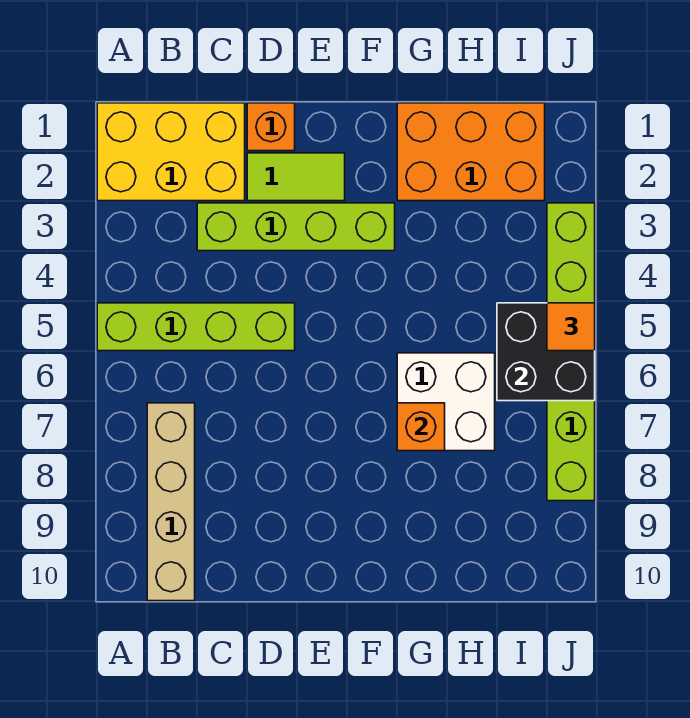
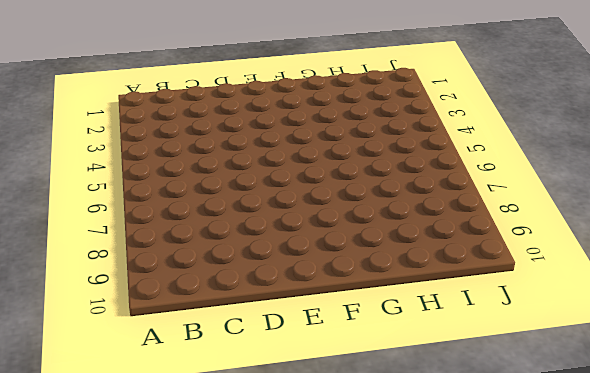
none -> yellow 2x3 brick [97,103,245,201]
none -> lime 1x4 brick [97,303,295,351]
none -> tan 1x4 brick [147,403,195,601]

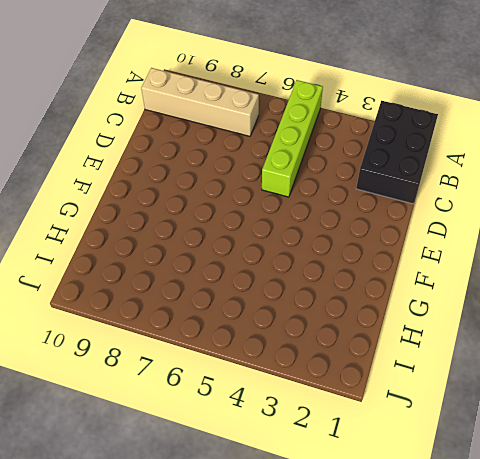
black 2x3 brick [356,101,438,204] -> yellow 2x3 brick [97,103,245,201]
none -> lime 1x4 brick [197,203,395,251]
none -> orange 1x1 brick [247,103,295,151]
none -> lime 1x2 tile [247,153,345,201]

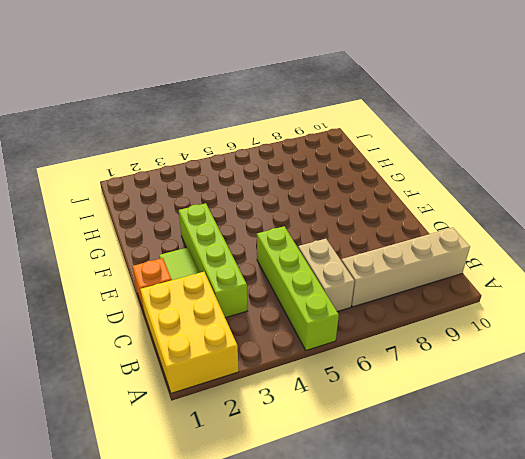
tan 1x2 brick [298,239,354,312] -> none
none -> orange 2x3 brick [397,103,545,201]
none -> white 2x2 brick [397,353,495,451]
none -> lime 1x6 brick [547,203,595,501]

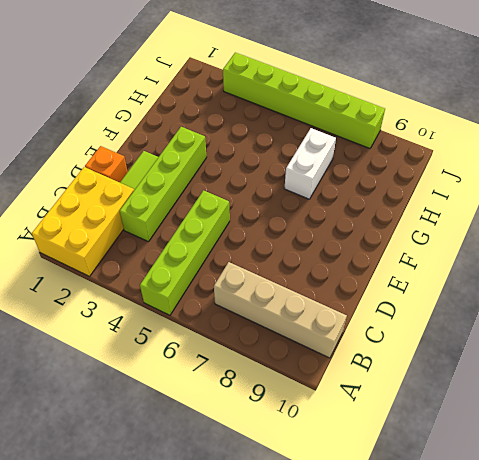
white 1x2 brick [284,128,336,199] -> white 2x2 brick [397,353,495,451]
none -> orange 2x3 brick [397,103,545,201]
none -> orange 1x1 brick [397,403,445,451]
none -> black 2x2 brick [497,303,595,401]

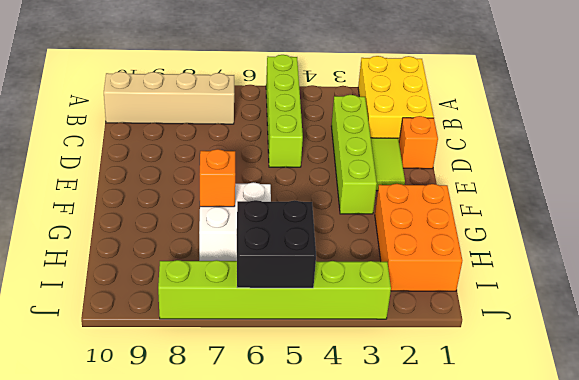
none -> orange 1x1 tile [547,303,595,351]

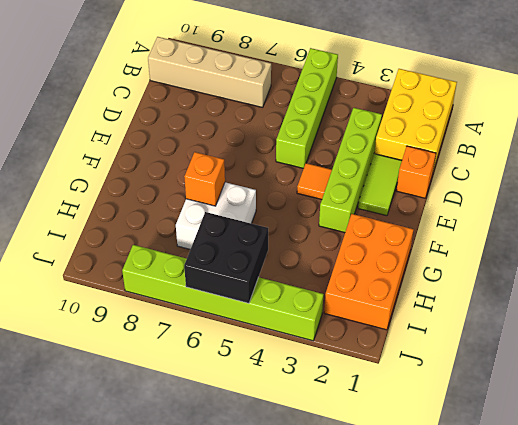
orange 1x1 tile [297,163,332,199] -> orange 1x1 tile moved to [547,303,595,351]

